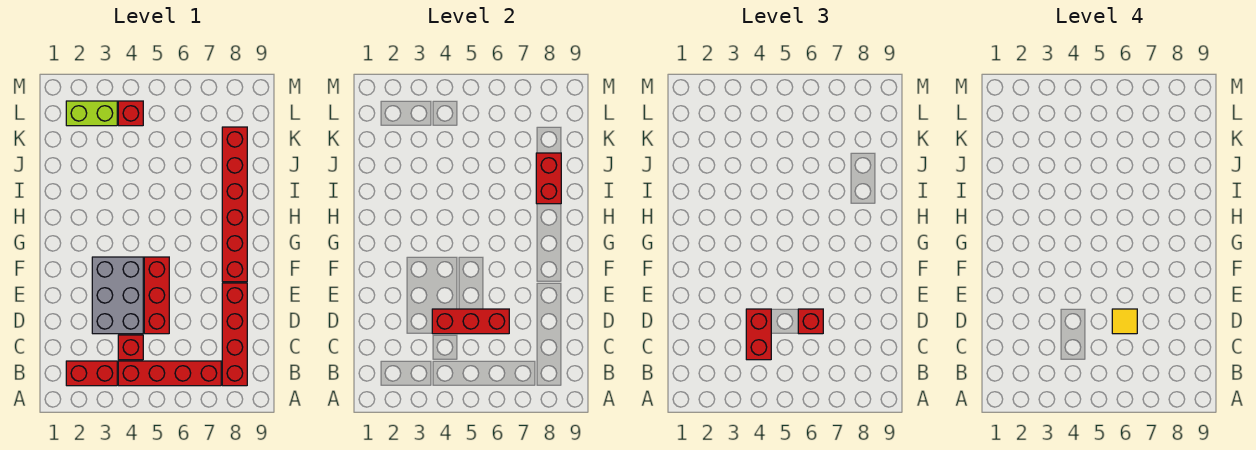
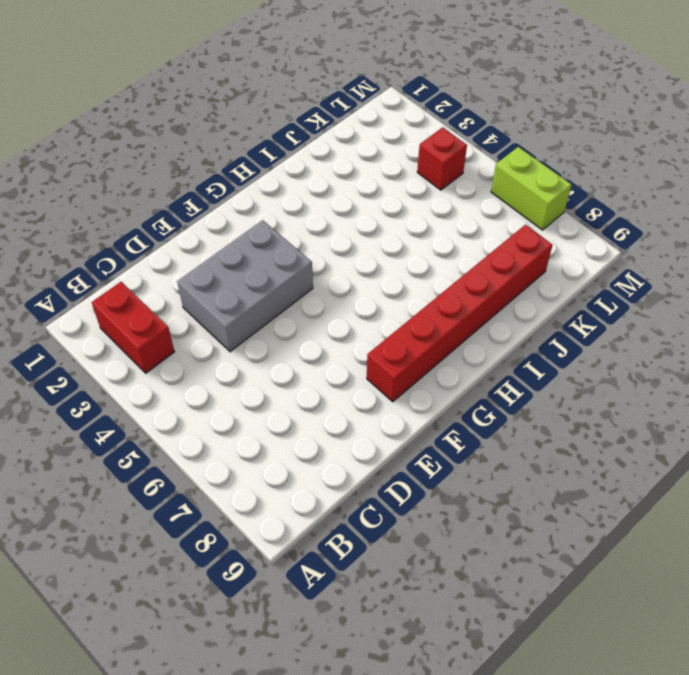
lime 1x2 brick [491,147,572,230] -> lime 1x2 brick moved to [66,101,117,126]
none -> red 1x4 brick [118,361,221,386]
none -> red 1x4 brick [222,283,247,386]
none -> red 1x1 brick [118,335,143,360]

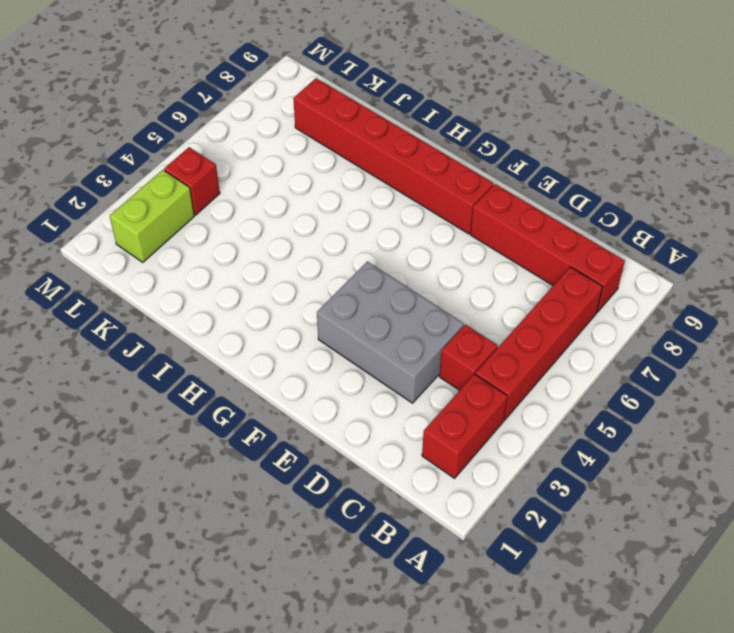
none -> red 1x3 brick [144,257,169,334]
none -> red 1x3 brick [432,309,509,334]
none -> red 1x2 brick [536,153,561,204]

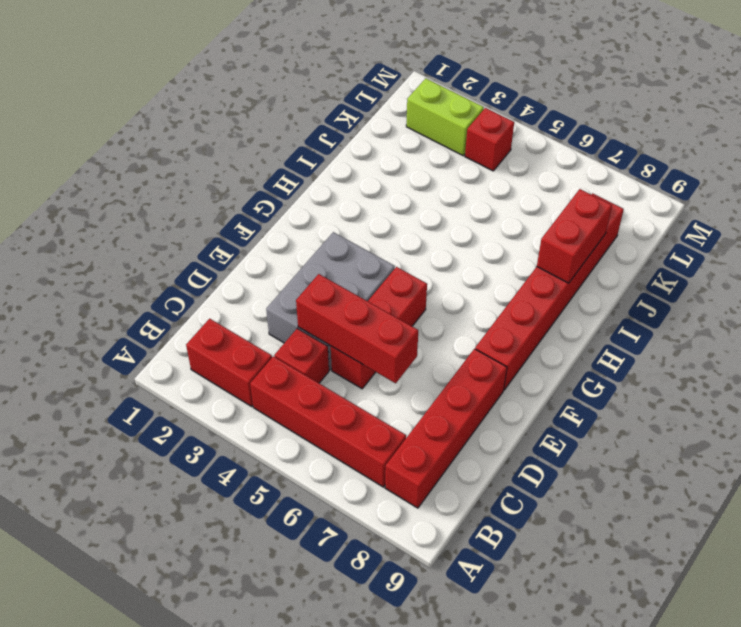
none -> red 1x2 brick [746,309,771,360]
none -> red 1x1 brick [798,309,823,334]
none -> yellow 1x1 tile [1112,309,1137,334]

